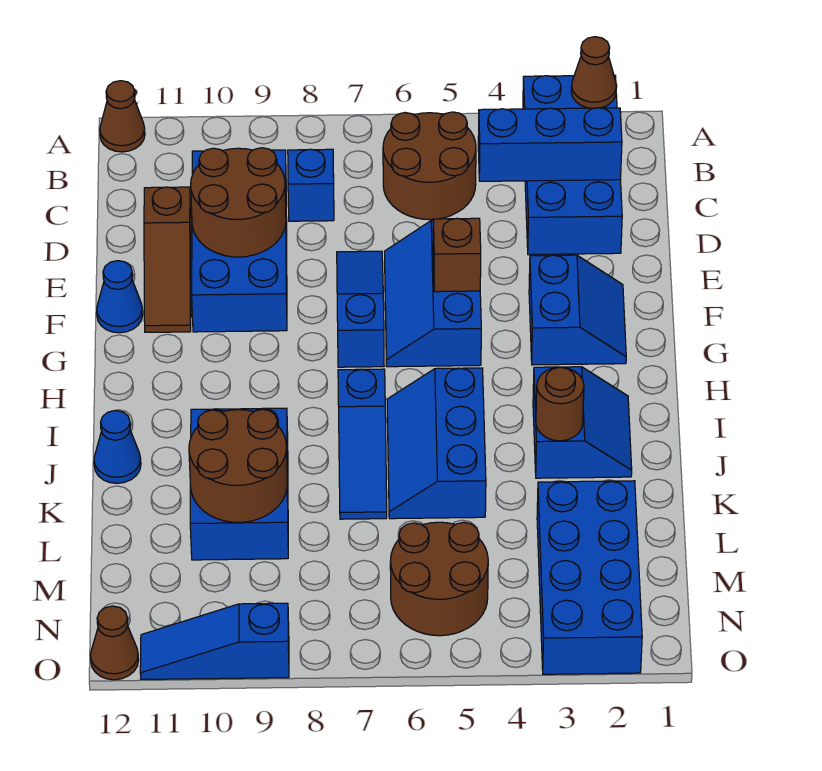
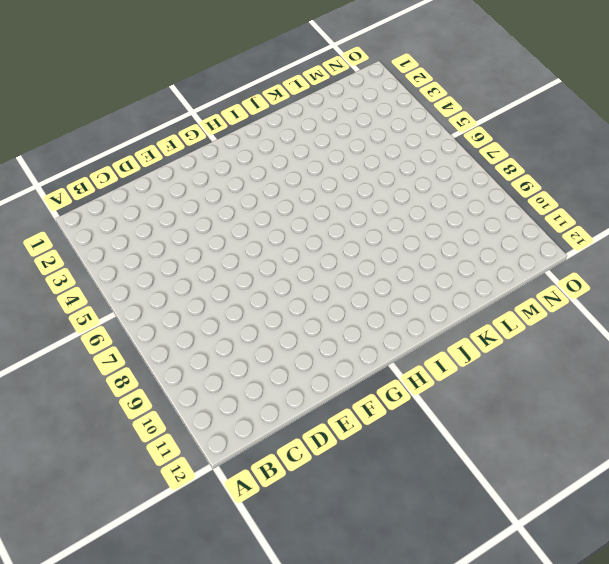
none -> blue 2x4 brick [523,75,622,255]
none -> brown 1x1 cone [100,81,145,152]
none -> brown 2x2 round brick [383,112,476,220]

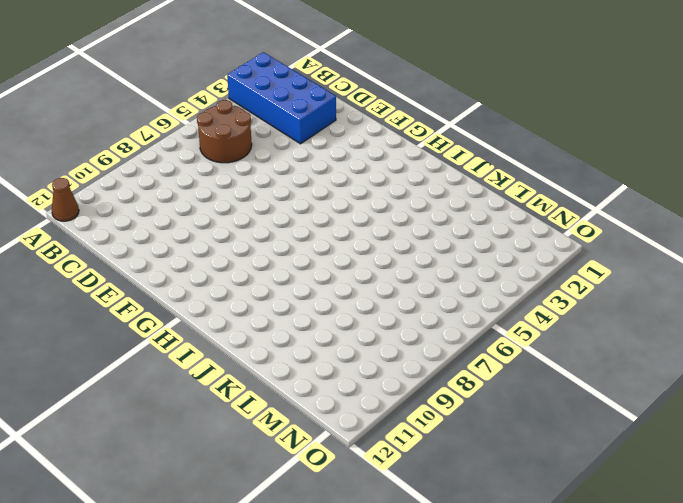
none -> blue 1x1 brick [288,149,334,221]
none -> blue 2x4 brick [192,150,287,332]
none -> brown 1x3 slope [144,187,191,332]

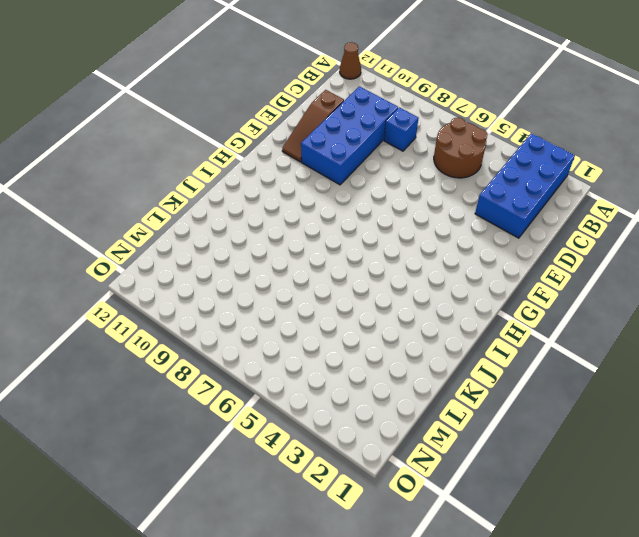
none -> blue 2x3 slope [385,220,481,367]
none -> blue 1x3 slope [337,251,384,367]
none -> blue 2x2 slope [529,255,626,365]

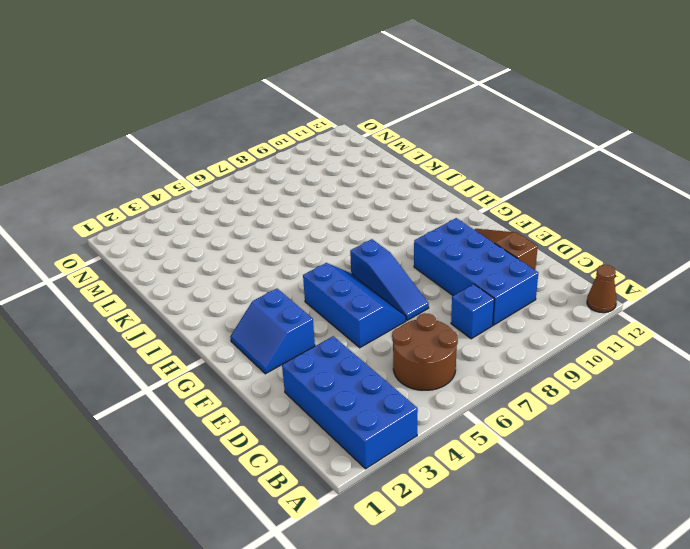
none -> blue 1x1 cone [97,261,143,333]
none -> blue 2x2 slope [533,367,632,478]
none -> blue 2x3 slope [387,368,486,519]

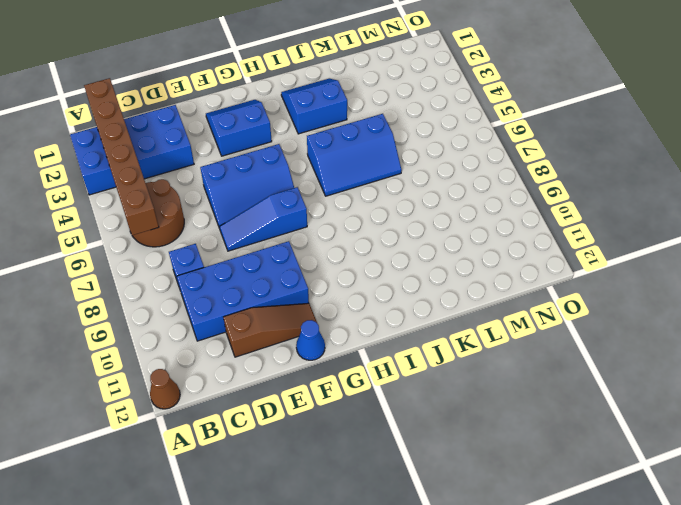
brown 1x6 brick [84,78,159,235] -> none
none -> blue 1x3 slope [338,369,387,519]
none -> blue 2x3 brick [190,408,288,560]
none -> blue 1x1 cone [94,411,141,483]

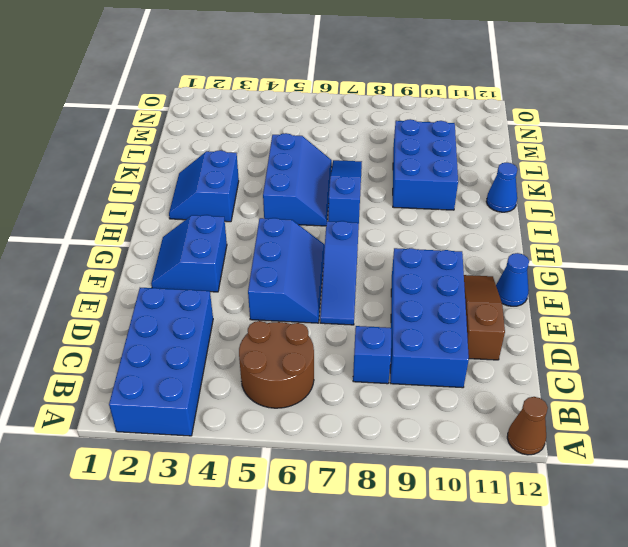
none -> blue 2x4 brick [537,481,642,674]
none -> brown 2x2 round brick [390,522,488,636]
none -> blue 1x3 slope [140,603,289,679]

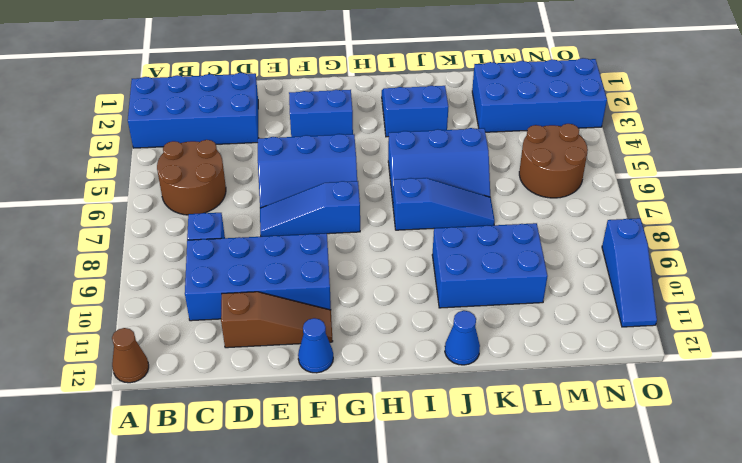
none -> brown 1x1 cone [90,606,139,680]
none -> brown 1x1 cone [571,37,617,108]
none -> blue 1x3 brick [478,108,622,181]

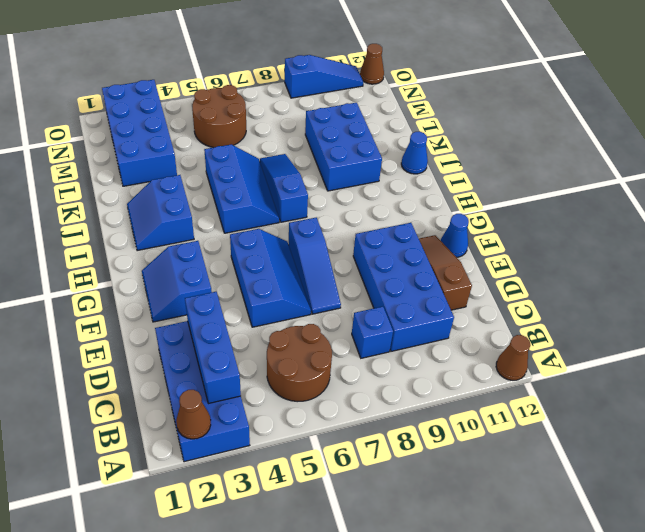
blue 1x3 brick [185,291,241,404] -> blue 1x3 brick turned to [478,108,622,181]
none -> brown 2x2 round brick [191,148,286,257]
none -> brown 1x1 brick [433,218,481,292]
none -> brown 1x1 round brick [536,367,584,441]

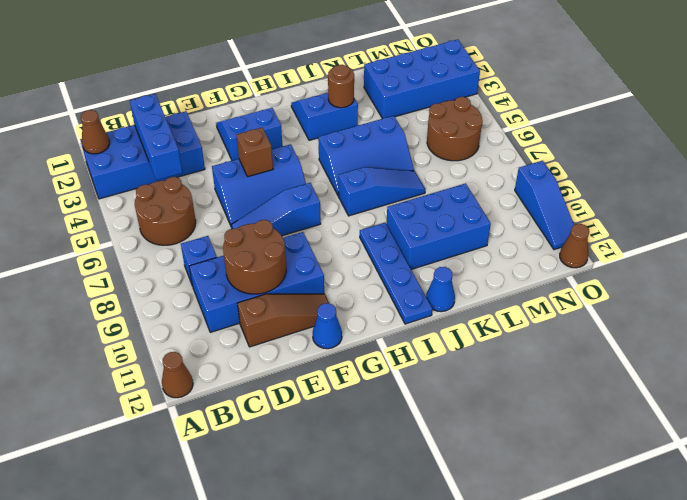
blue 1x4 plate [360,223,432,324] -> none
none -> brown 2x2 round brick [189,409,287,522]

